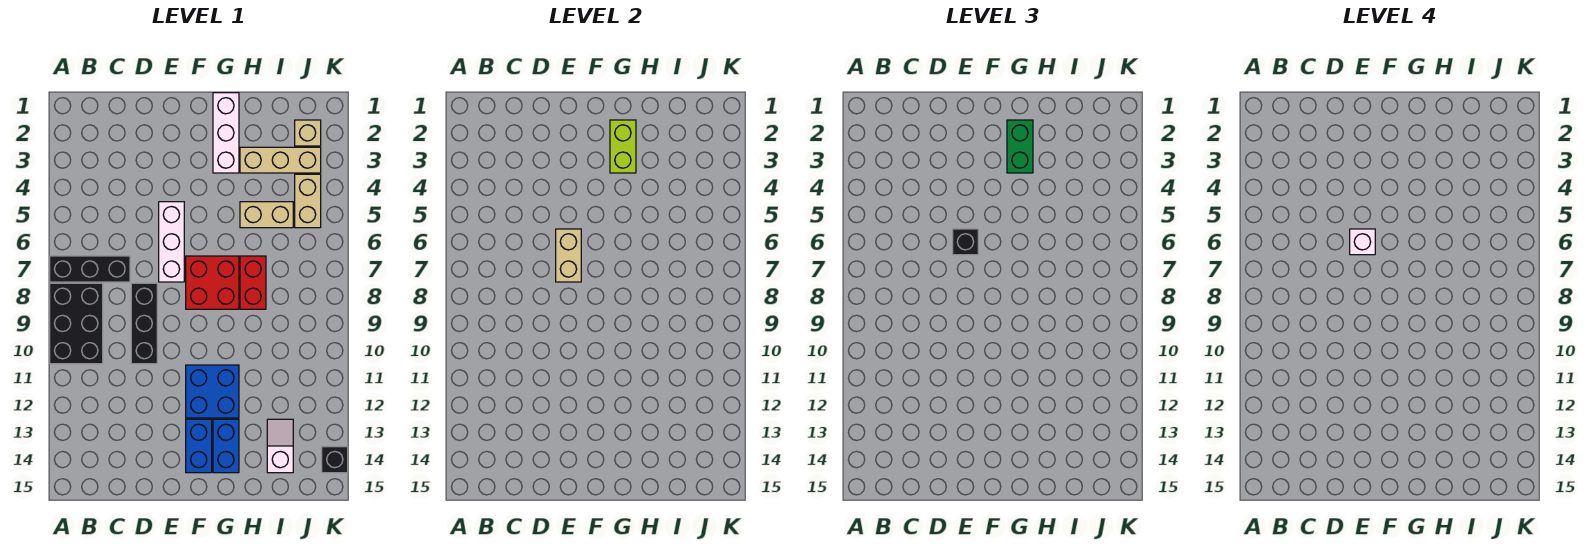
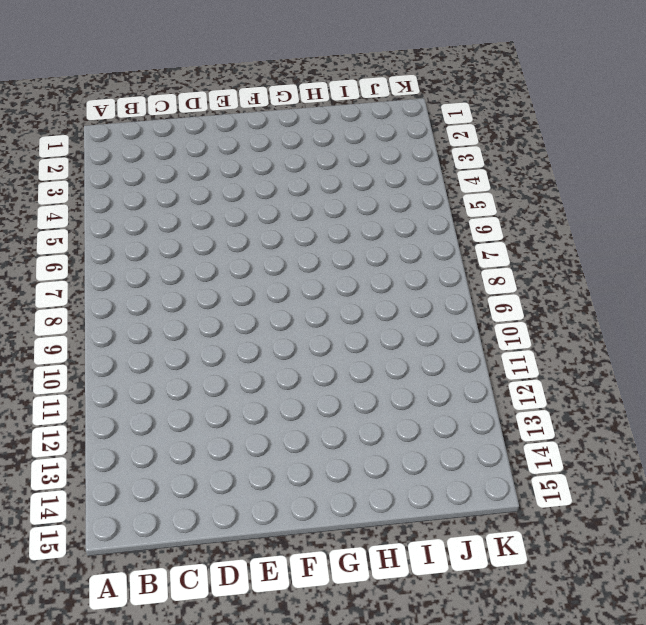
none -> black 1x3 brick [50,256,130,282]
none -> black 2x3 brick [50,283,103,364]
none -> black 1x3 brick [131,283,157,364]

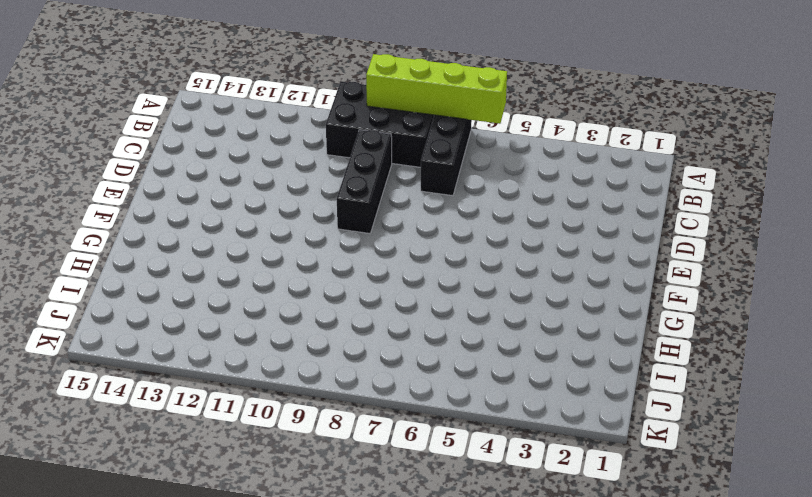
lime 1x4 brick [366,54,507,124] -> none
black 1x3 brick [337,130,392,233] -> black 1x3 brick turned to [131,283,157,364]
none -> white 1x3 brick [159,202,184,282]
none -> red 2x2 brick [186,256,239,309]
none -> blue 2x2 brick [186,365,239,418]

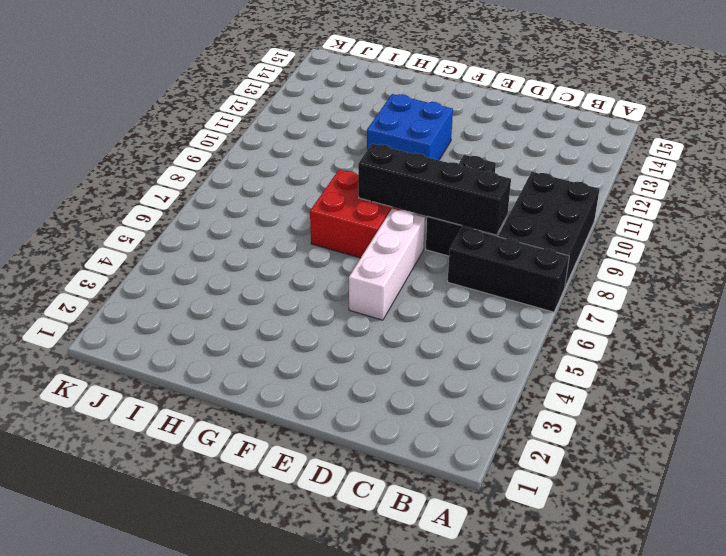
black 1x4 brick [358,144,511,235] -> none
none -> blue 1x2 brick [186,419,212,473]
none -> white 1x3 brick [213,93,239,173]
none -> blue 1x2 brick [213,419,239,473]

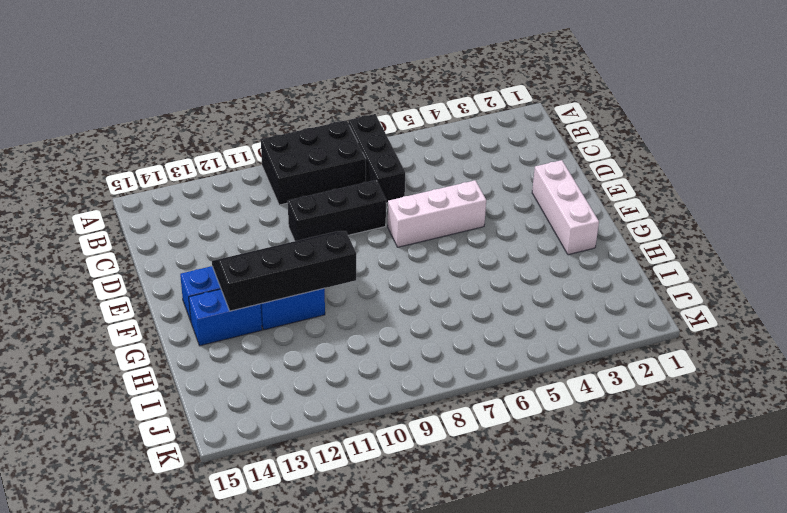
white 1x3 brick [532,160,599,255] -> white 1x3 brick turned to [213,93,239,173]
black 2x4 slope [212,231,356,311] -> none
none -> red 2x2 brick [186,256,239,309]
none -> tan 1x3 brick [240,147,321,173]
none -> tan 1x2 brick [240,202,293,228]

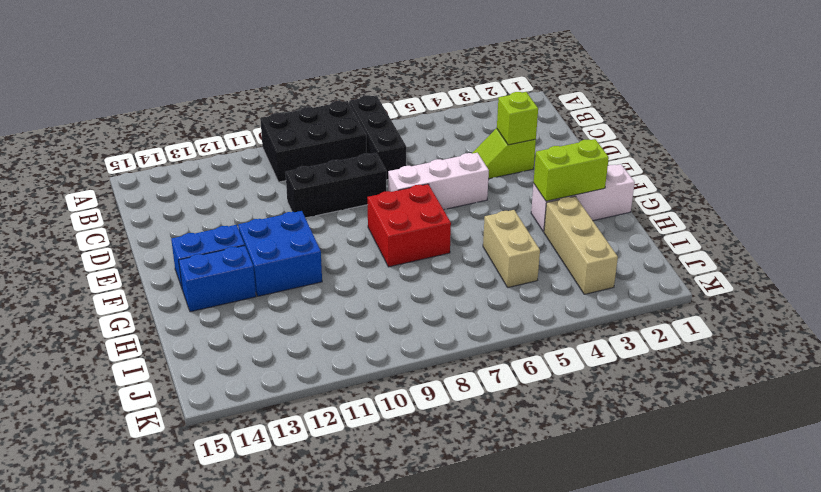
lime 1x2 slope [472,128,536,179] -> none
lime 1x1 brick [497,92,538,145] -> none
none -> red 1x2 brick [240,256,266,309]
none -> white 1x2 slope [267,419,293,473]
none -> tan 1x1 brick [295,120,321,146]

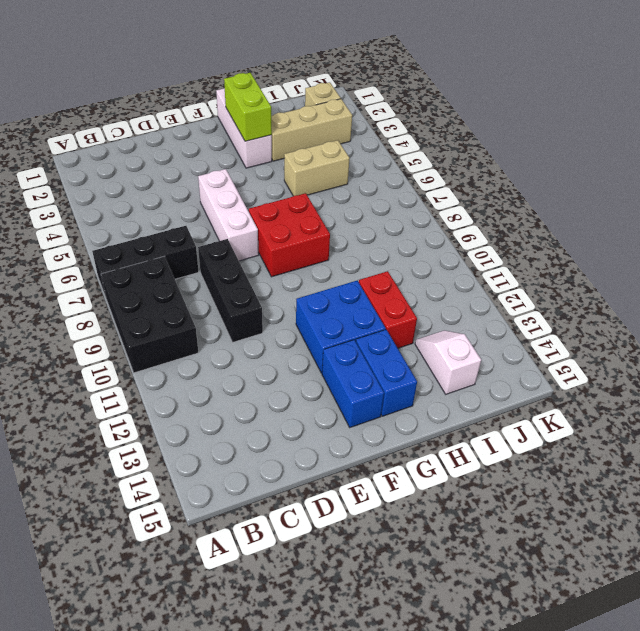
red 1x2 brick [359,271,417,348] -> red 1x2 brick moved to [240,256,266,309]
none -> tan 1x2 brick [295,174,321,228]
none -> black 1x1 brick [322,447,348,473]
none -> tan 1x2 brick [556,229,581,282]

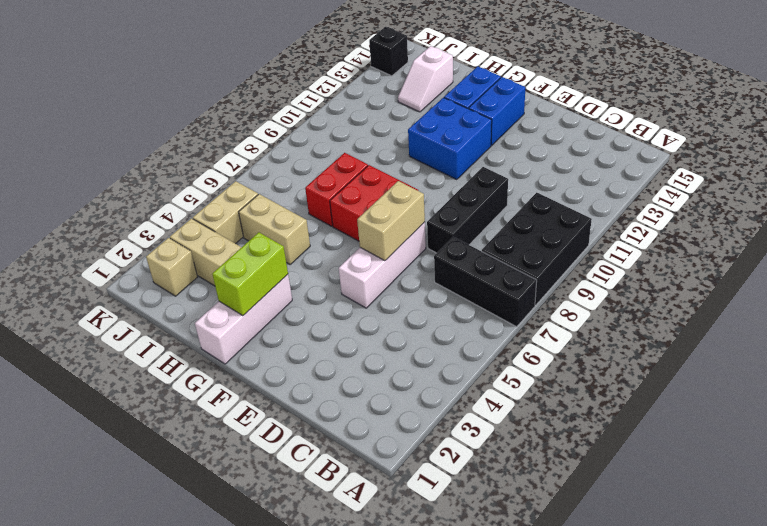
none -> black 1x1 brick [953,229,978,255]
none -> green 1x2 brick [1007,120,1033,173]
none -> white 1x1 brick [1350,229,1375,255]

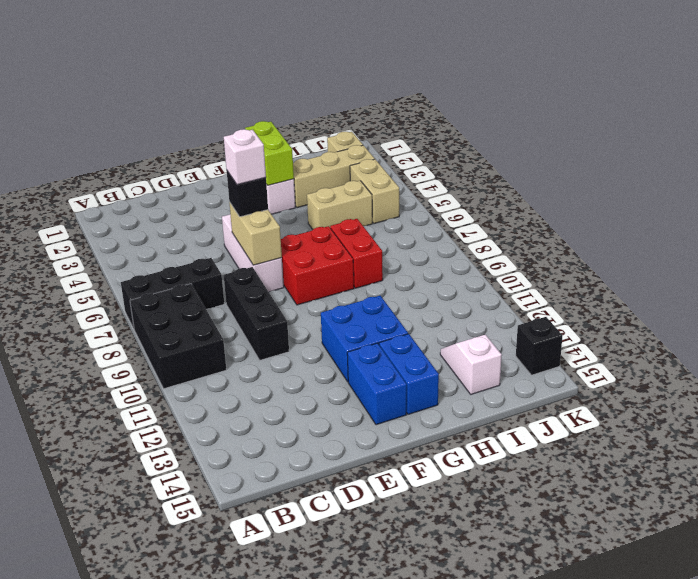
none -> green 1x2 brick [1007,120,1033,173]

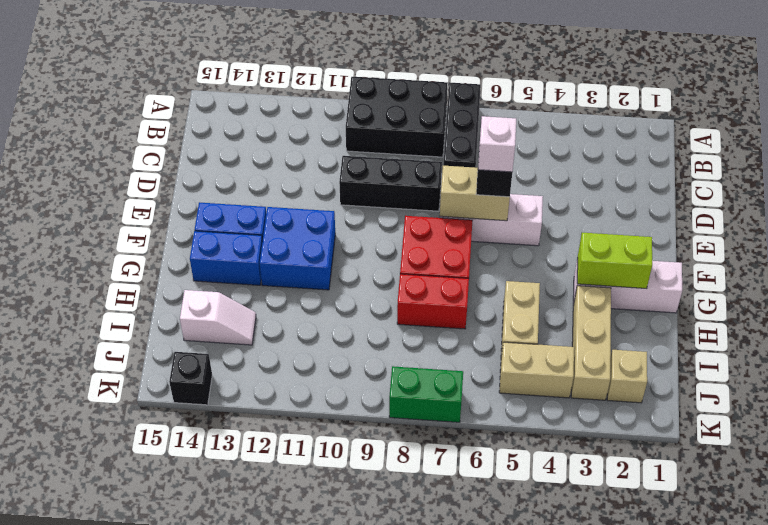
green 1x2 brick [389,366,463,422] -> green 1x2 brick moved to [1007,120,1033,173]

